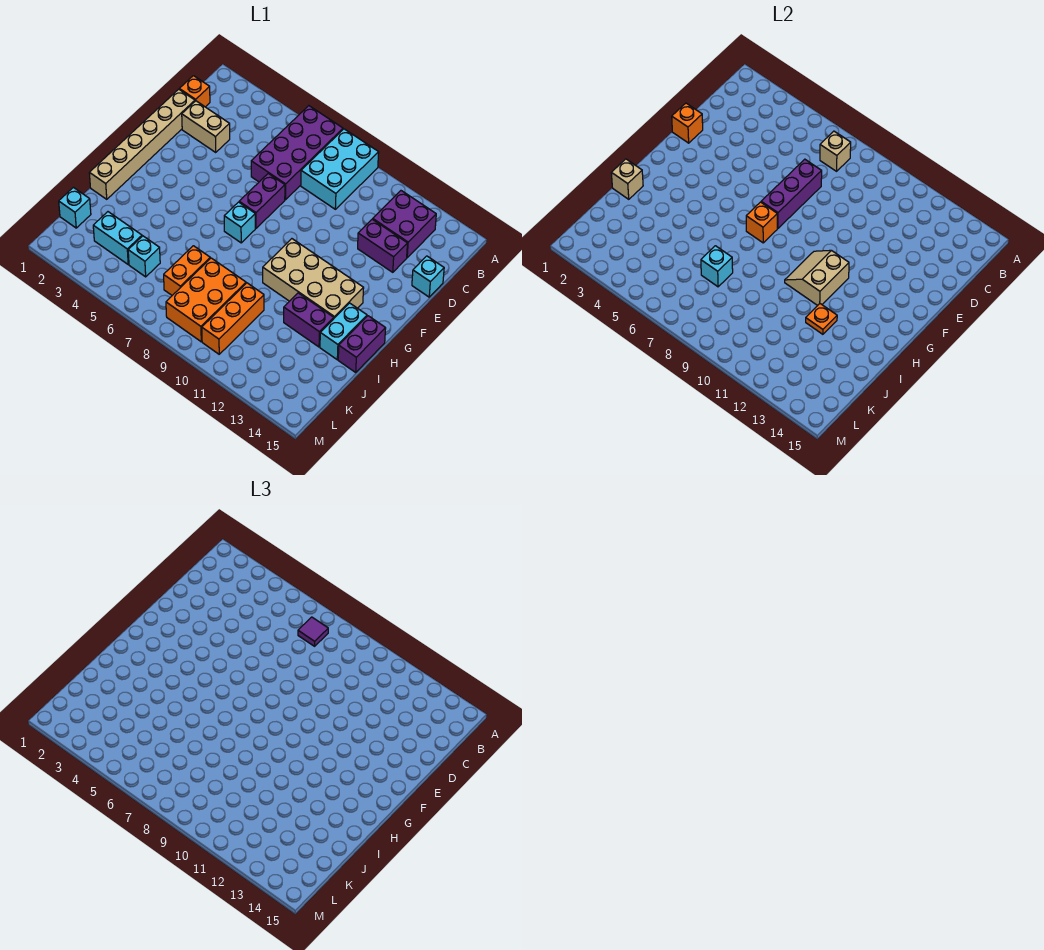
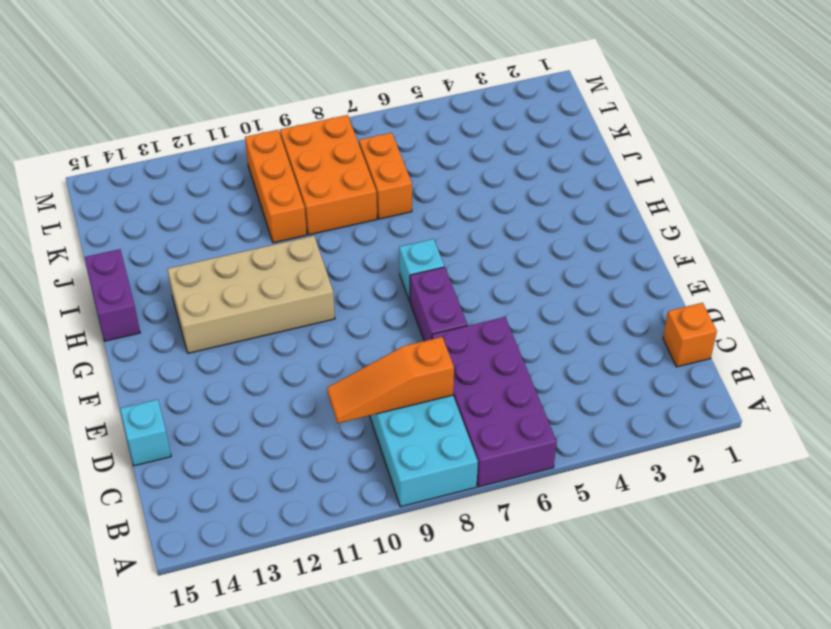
orange 1x3 slope [327,337,454,423] -> none
none -> purple 2x2 brick [373,191,436,258]
none -> tan 1x6 brick [89,89,195,199]
none -> tan 1x2 brick [182,101,230,152]

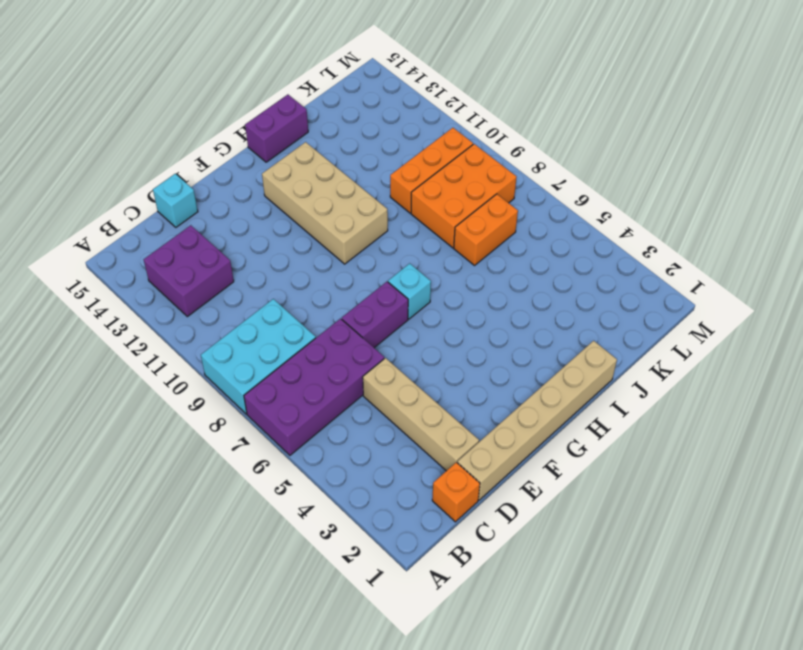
tan 1x4 brick [363,358,479,471] -> tan 1x2 brick [182,101,230,152]
none -> purple 1x2 brick [358,219,407,272]
none -> cyan 1x2 brick [320,303,367,360]
none -> purple 1x2 brick [284,293,334,347]

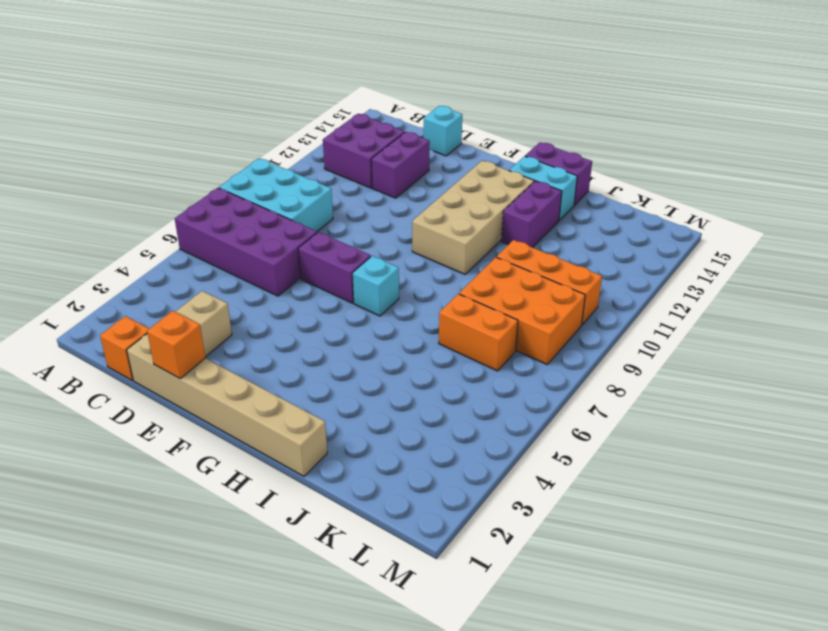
none -> cyan 1x1 brick [59,187,91,228]
none -> cyan 1x2 brick [93,212,142,264]
none -> cyan 1x1 brick [128,236,160,277]

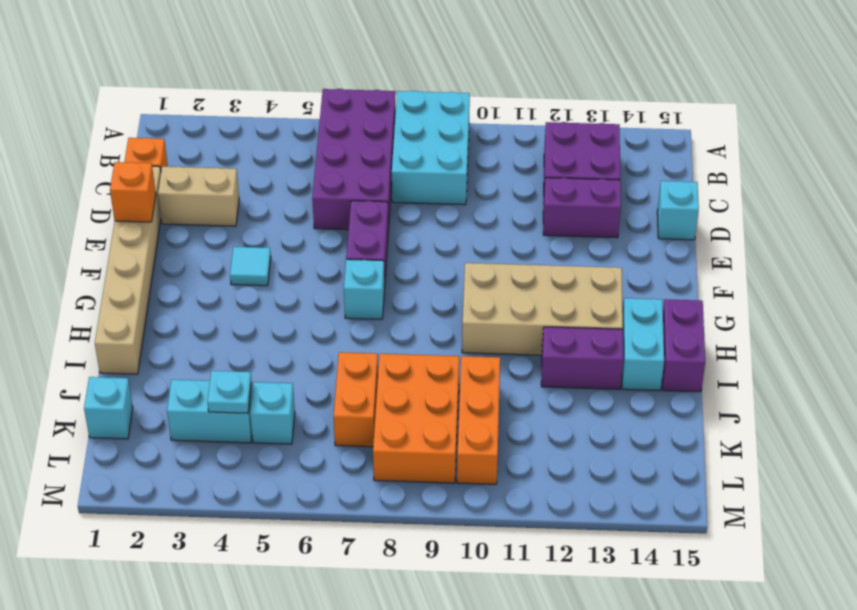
cyan 1x1 tile [230,247,271,286] -> none
cyan 1x1 plate [207,371,252,413] -> none
none -> tan 1x1 brick [820,131,851,171]
none -> purple 1x3 brick [761,159,822,228]
none -> orange 1x1 brick [746,202,777,243]

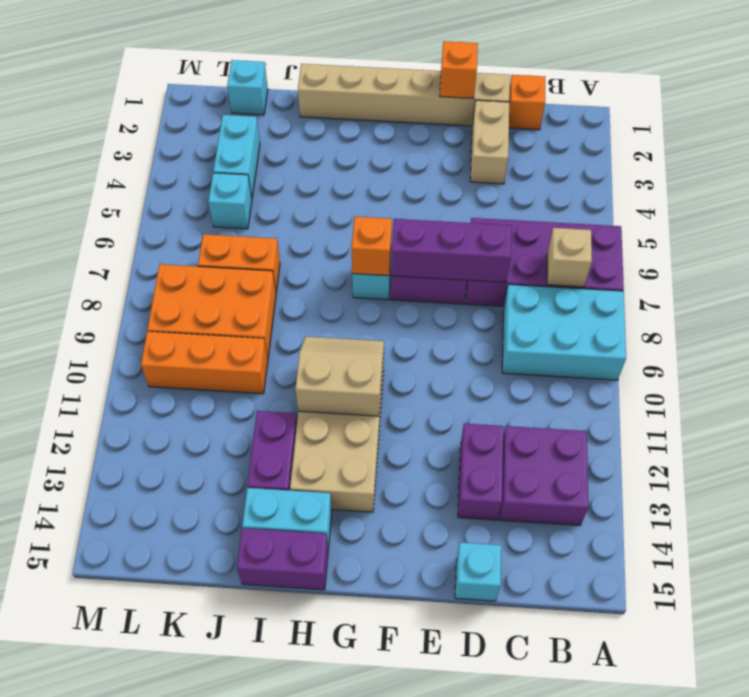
none -> tan 1x1 brick [611,159,643,199]
none -> orange 1x1 plate [806,304,837,334]
none -> cyan 1x1 brick [701,246,733,287]

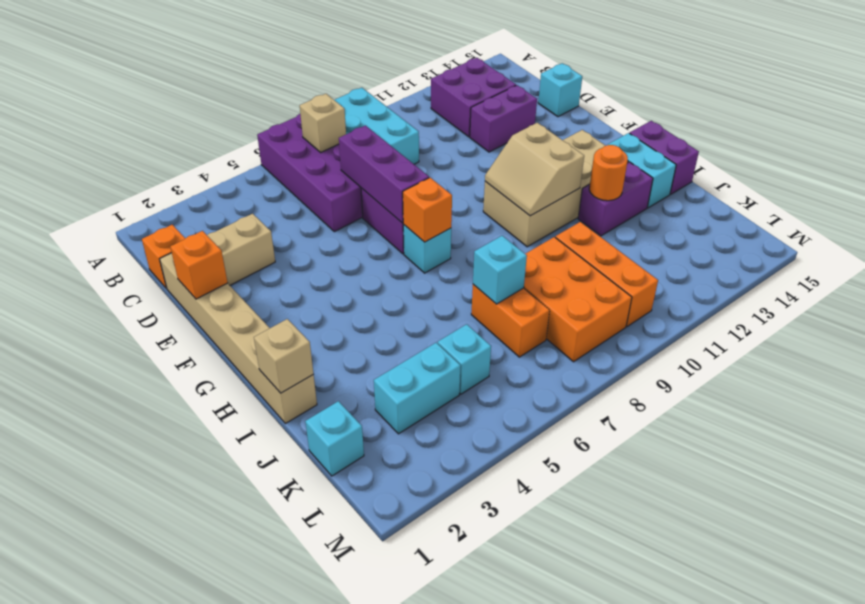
orange 1x1 round brick [589,145,628,201] -> orange 1x1 plate [806,304,837,334]
none -> purple 1x1 tile [298,617,328,646]

